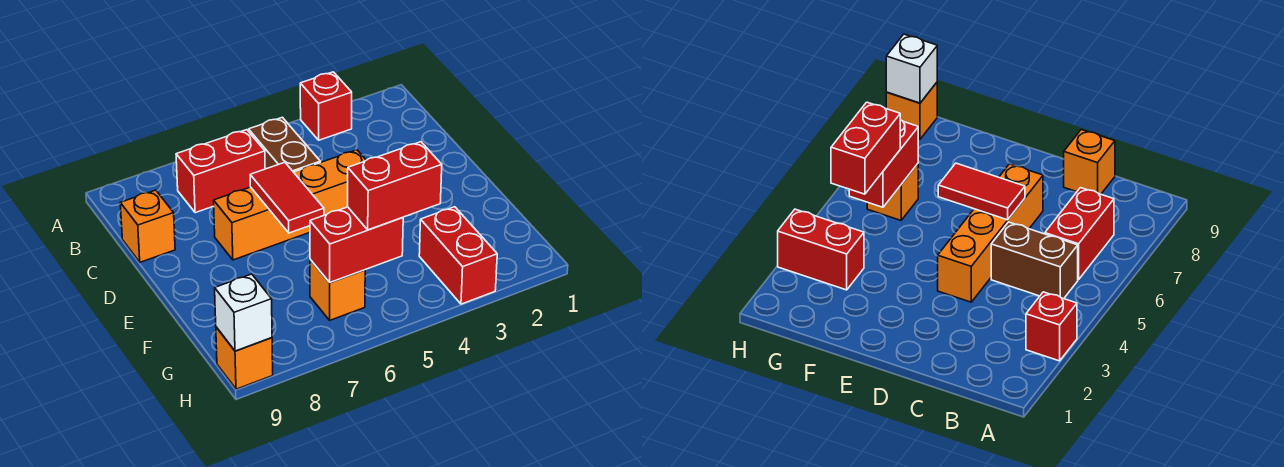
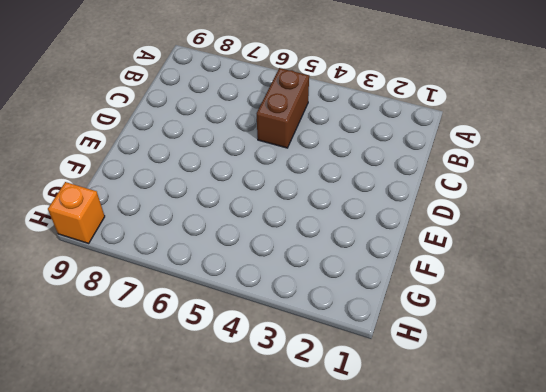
none -> red 1x1 brick [300,72,352,140]
none -> red 1x2 brick [176,130,265,213]
none -> orange 1x1 brick [120,190,175,262]

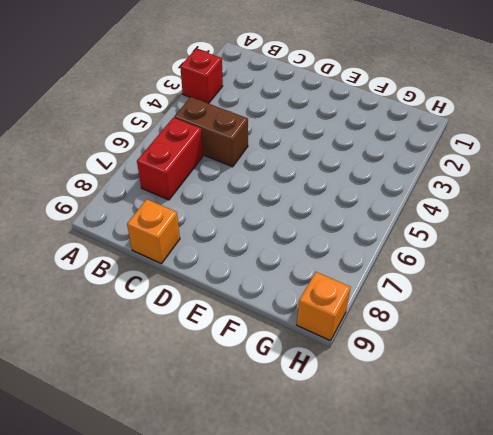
none -> orange 1x4 brick [214,150,366,260]
none -> red 1x2 brick [419,207,497,304]
none -> orange 1x1 brick [310,260,365,320]

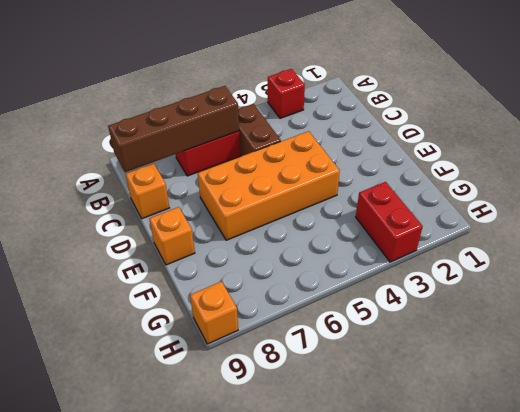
brown 1x4 brick [108,86,239,172] -> none
orange 2x4 brick [198,131,340,240] -> orange 1x4 brick [214,150,366,260]
orange 1x1 brick [149,207,195,265] -> orange 1x1 brick moved to [310,260,365,320]
none -> red 1x2 tile [250,162,324,233]
none -> red 1x2 brick [310,207,403,282]
none -> white 1x1 brick [215,274,272,351]

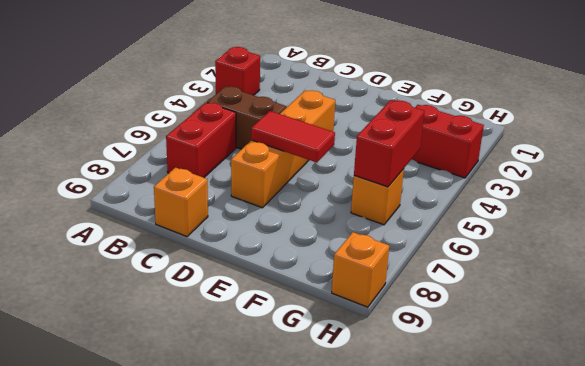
none -> white 1x1 brick [215,274,272,351]
none -> red 1x2 brick [348,142,442,230]

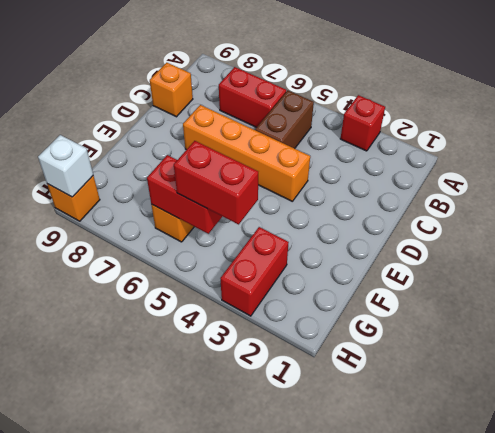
none -> red 1x2 tile [250,162,324,233]

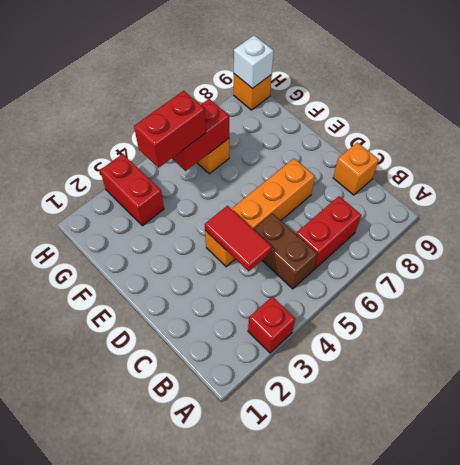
red 1x2 tile [205,206,272,271] -> red 1x2 tile moved to [250,162,324,233]

